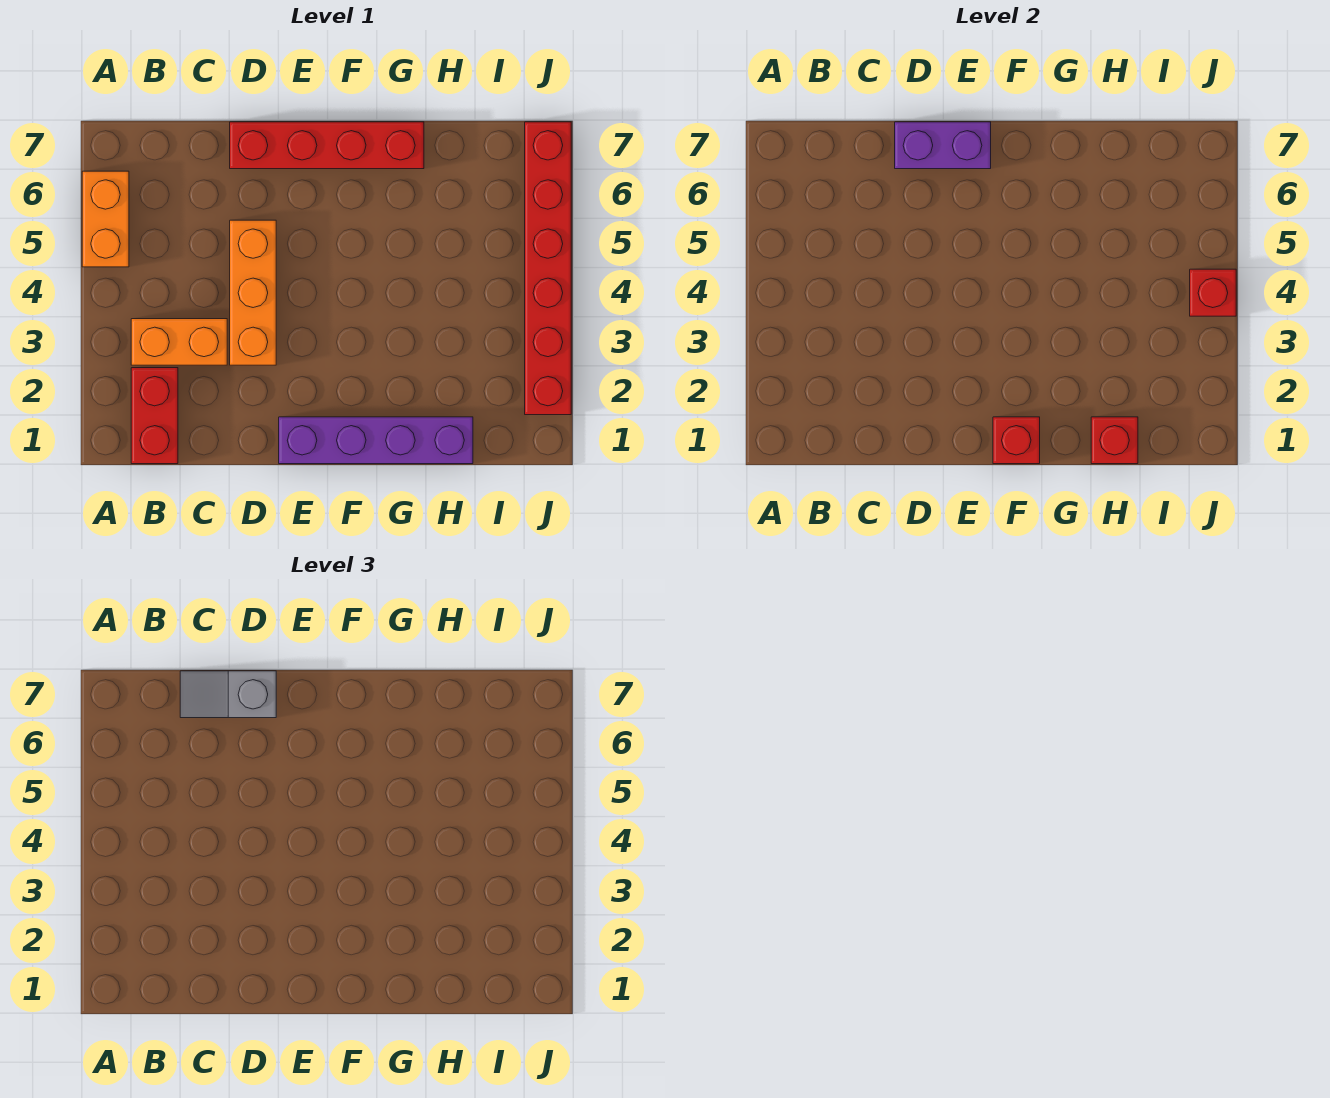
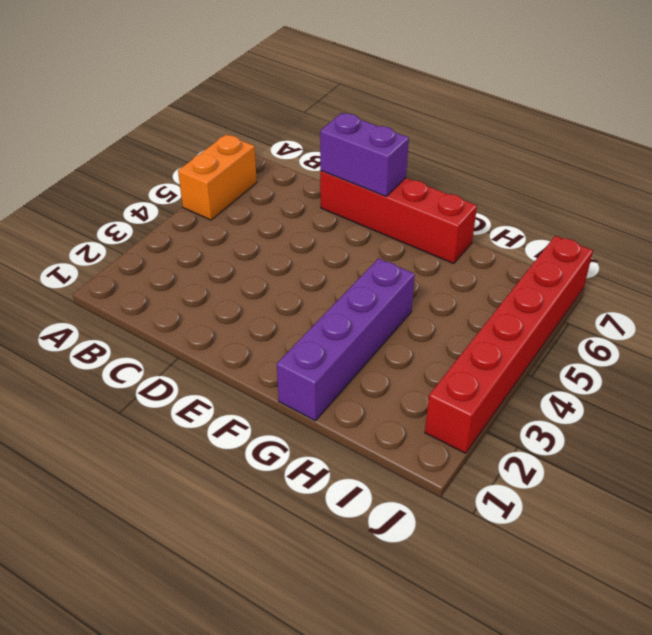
purple 1x4 brick [277,258,415,421] -> purple 1x4 brick turned to [279,417,473,464]
none -> red 1x2 brick [131,368,178,464]
none -> orange 1x2 brick [131,319,227,365]
none -> orange 1x3 brick [230,220,276,365]

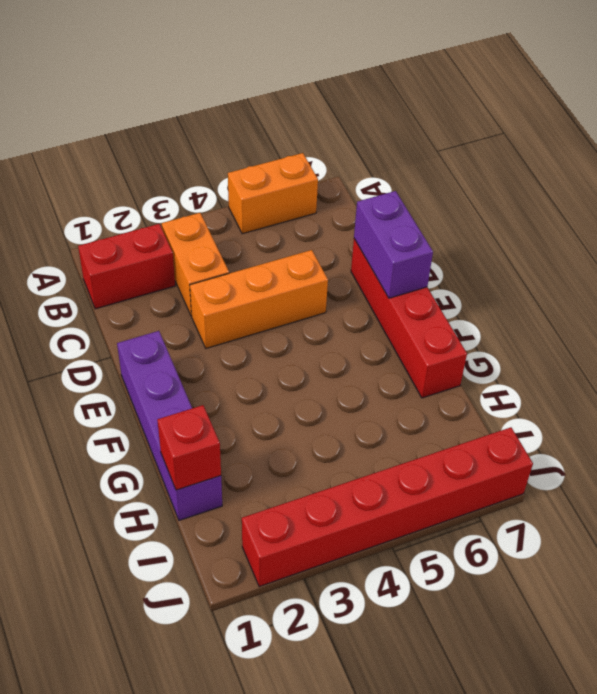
none -> red 1x1 brick [993,417,1040,464]
none -> red 1x1 brick [1190,269,1236,316]
none -> grey 1x2 slope [180,671,276,718]

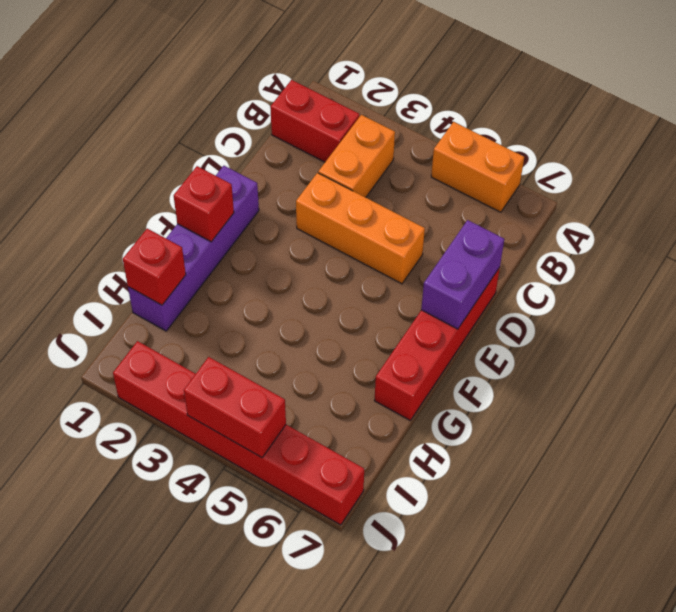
red 1x2 brick [184,357,286,458] -> red 1x1 brick [1190,269,1236,316]
none -> grey 1x2 slope [180,671,276,718]

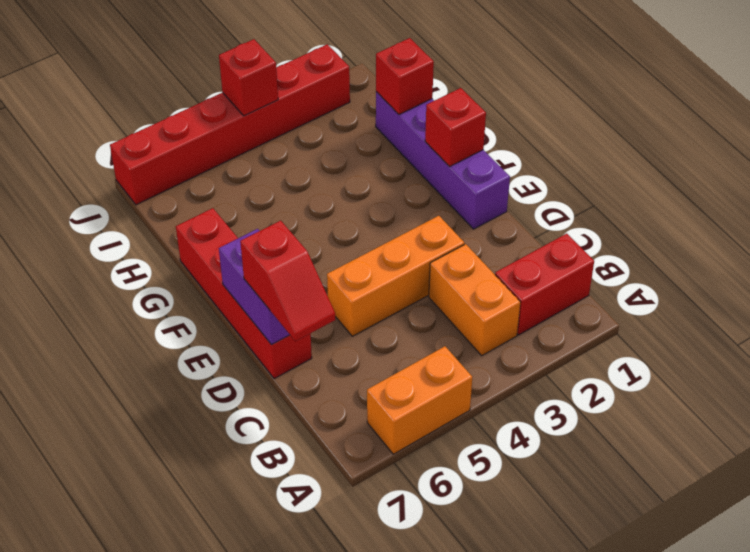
red 1x2 slope [240,221,335,341] -> grey 1x2 slope [180,671,276,718]

